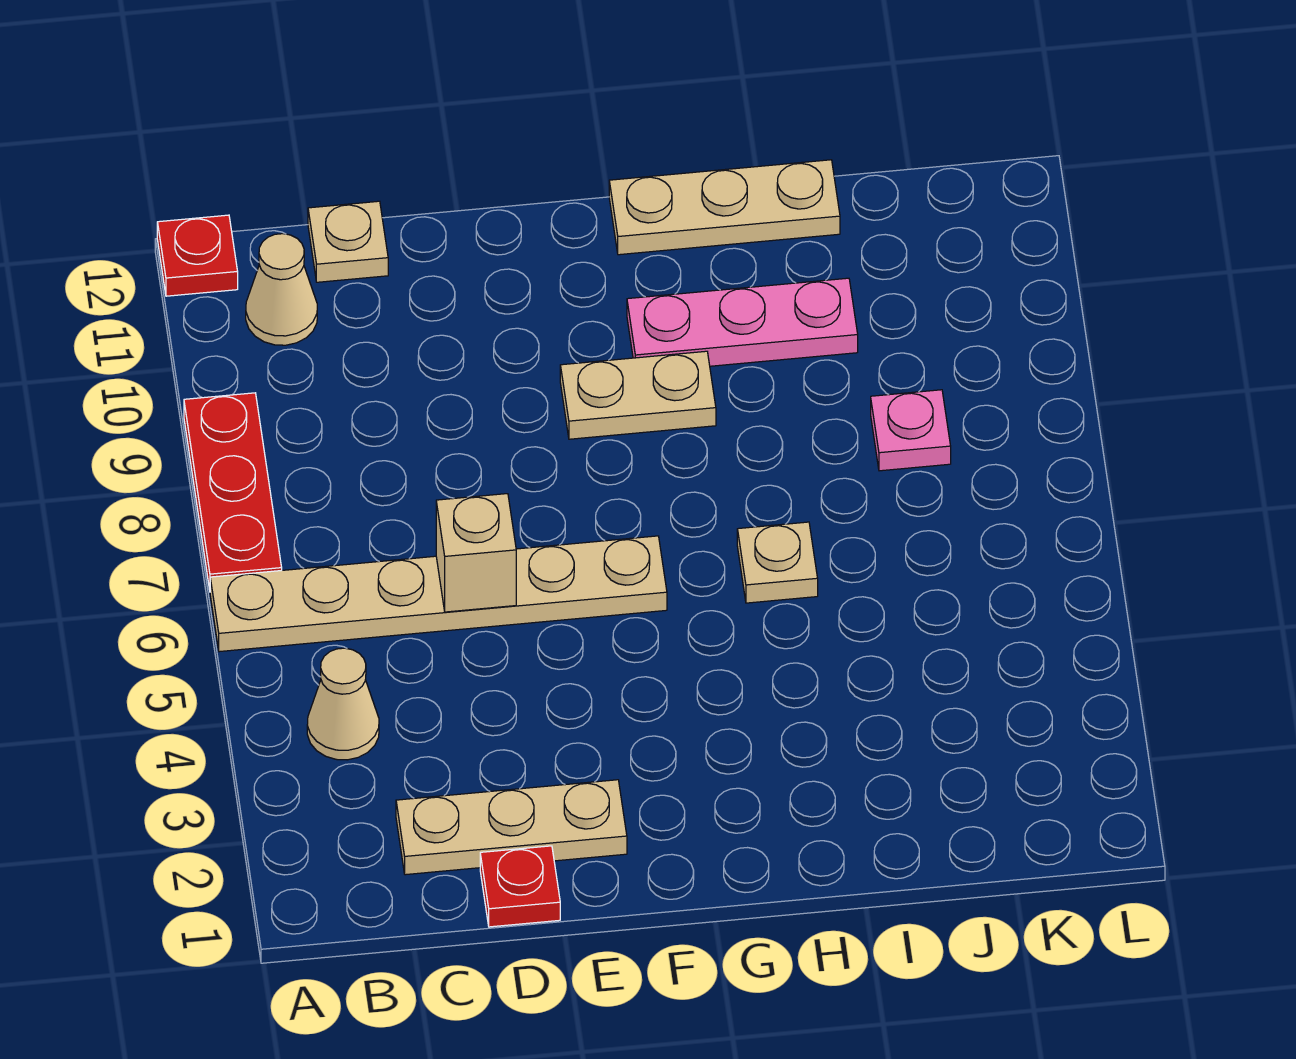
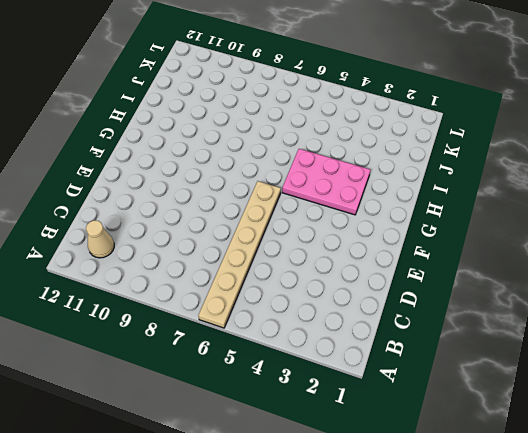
pink 2x3 plate [282,149,370,215] -> none
none -> red 1x3 plate [184,393,282,590]
none -> red 1x1 plate [157,215,238,296]
none -> tan 1x1 cone [307,648,379,760]

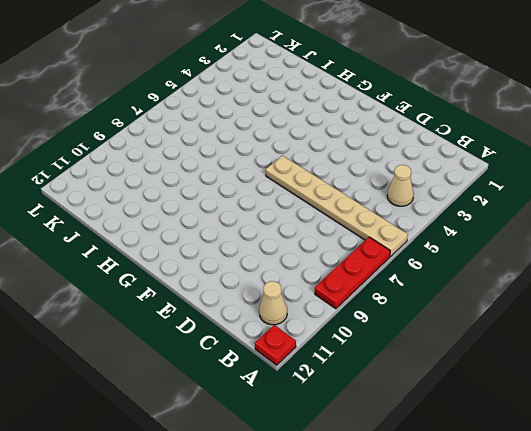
none -> tan 1x3 plate [396,780,627,875]
none -> tan 1x1 plate [308,201,388,282]
none -> red 1x1 plate [480,846,560,927]

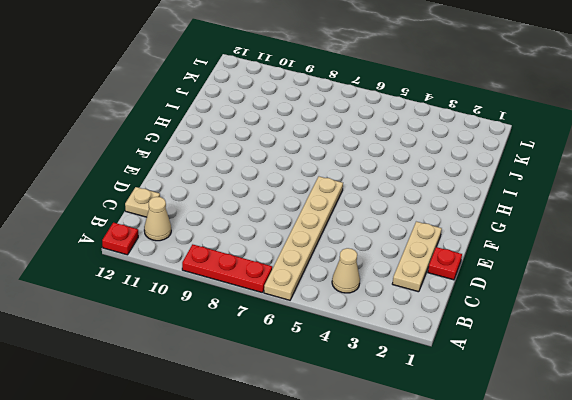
none -> tan 1x2 plate [560,351,716,439]
none -> pink 1x3 plate [627,278,858,366]
none -> tan 1x3 plate [609,160,840,255]

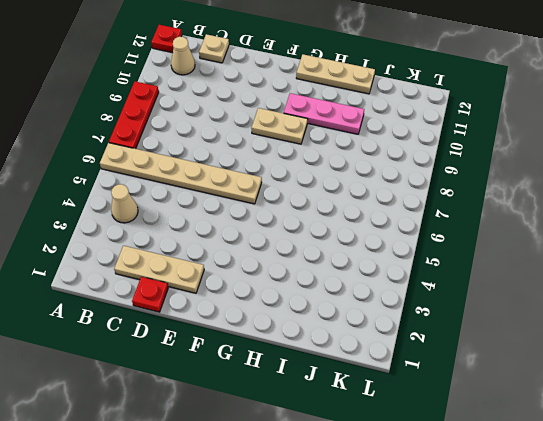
none -> tan 1x1 plate [737,522,818,603]
none -> pink 1x1 plate [871,390,951,471]
none -> tan 1x1 brick [436,494,516,612]

